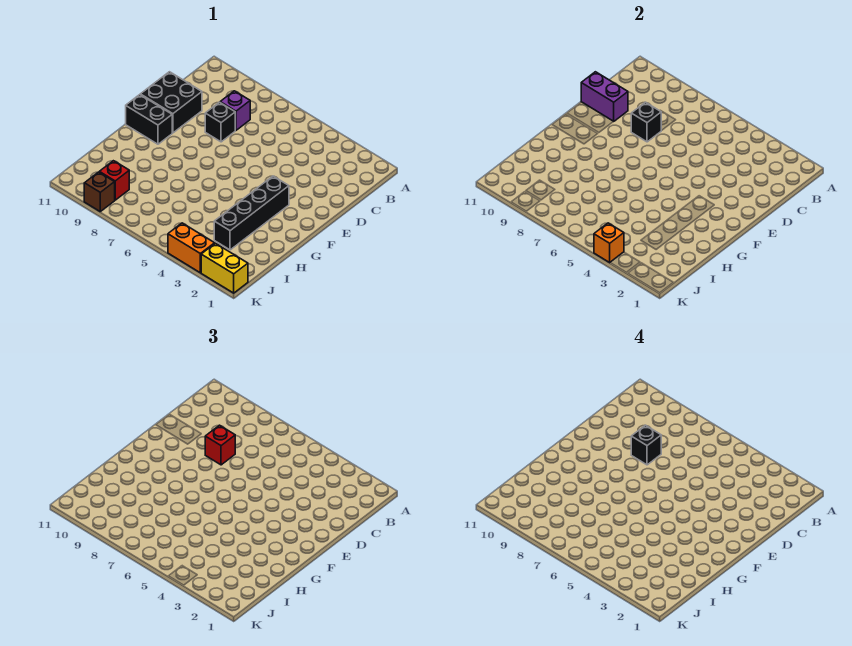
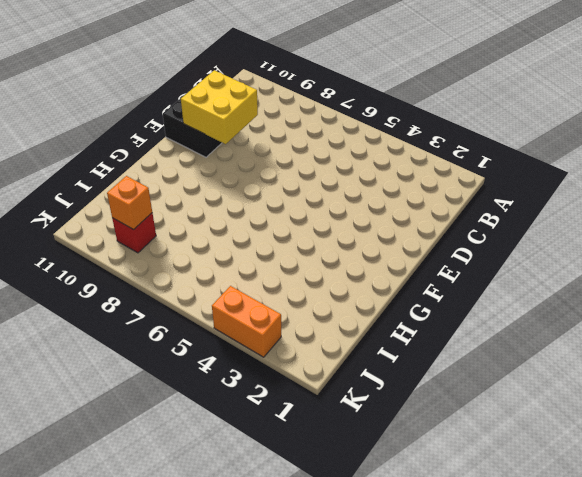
yellow 2x2 brick [181,70,258,144] -> purple 1x2 brick [581,72,628,121]
orange 1x1 brick [107,176,152,230] -> orange 1x1 brick moved to [594,223,624,262]
none -> purple 1x1 brick [220,91,250,130]
none -> black 1x1 brick [205,102,235,142]
none -> black 1x4 brick [214,176,289,250]

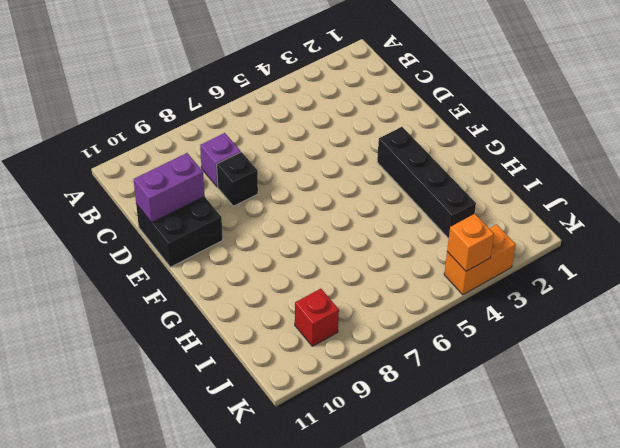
none -> black 1x2 brick [126,95,172,144]
none -> yellow 1x2 brick [201,243,248,293]
none -> brown 1x1 brick [84,172,115,211]

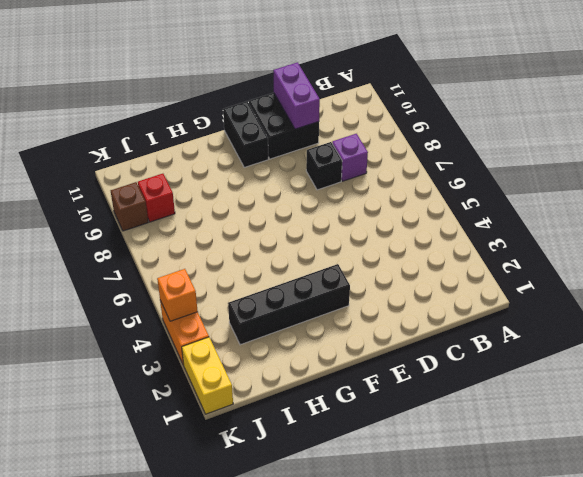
none -> black 1x1 brick [631,102,661,142]
none -> red 1x1 brick [205,425,235,465]
none -> black 1x1 brick [631,425,661,465]

